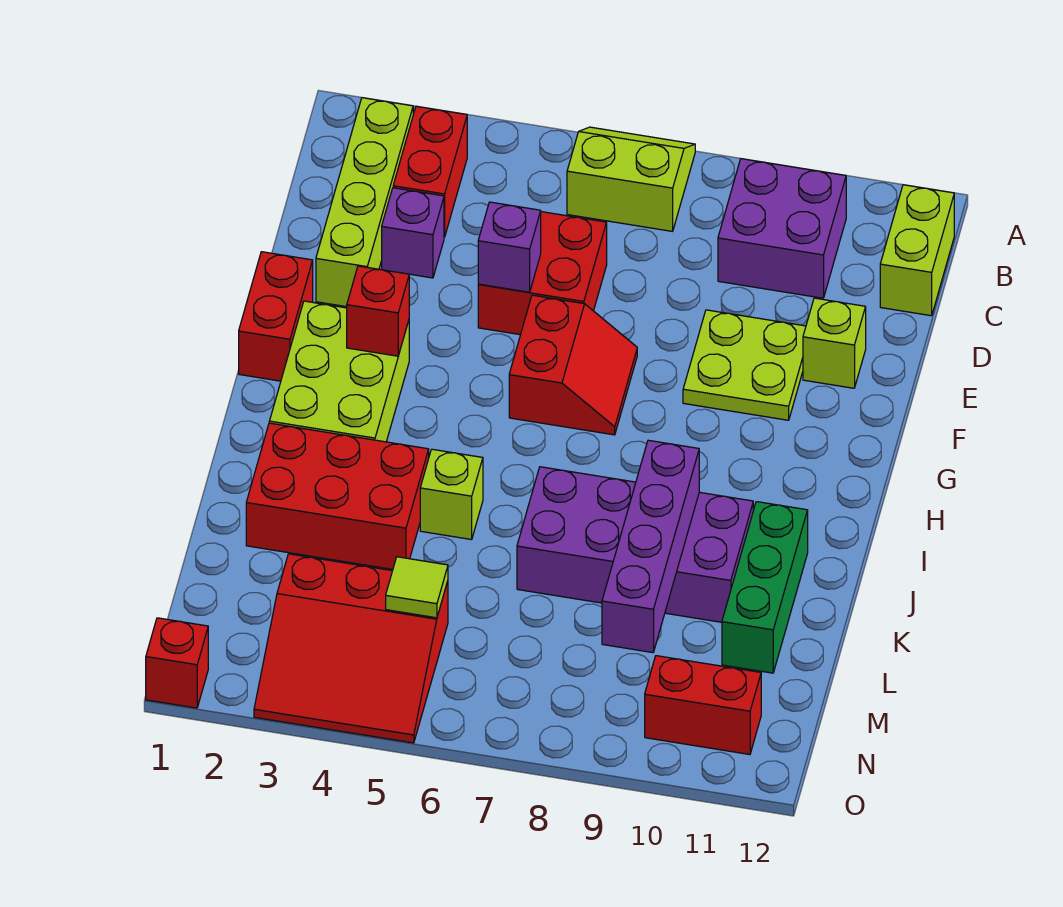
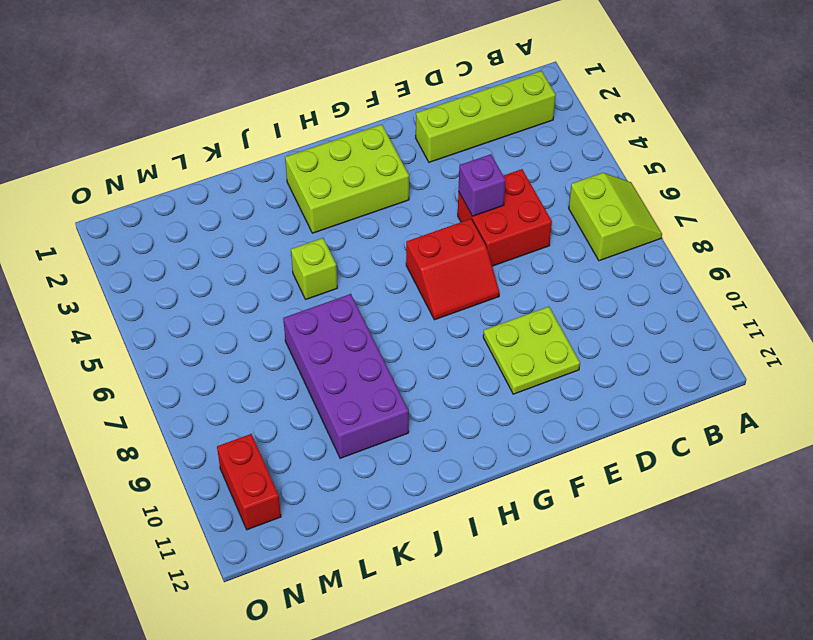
none -> red 1x2 brick [393,106,467,237]
none -> purple 2x2 brick [718,159,846,298]
none -> lime 1x2 brick [880,185,954,316]

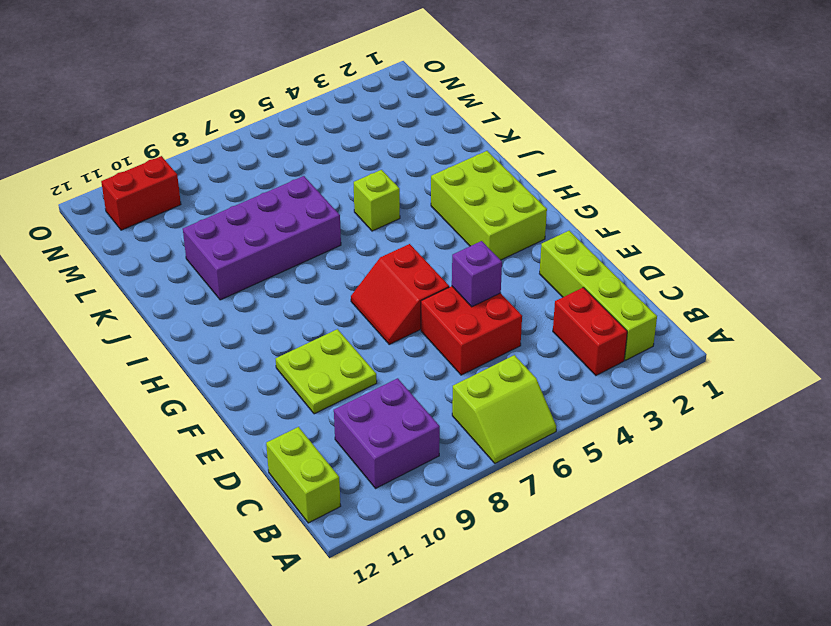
none -> purple 1x1 brick [382,188,444,278]
none -> lime 1x1 brick [803,298,866,388]
none -> red 1x2 brick [239,252,313,381]

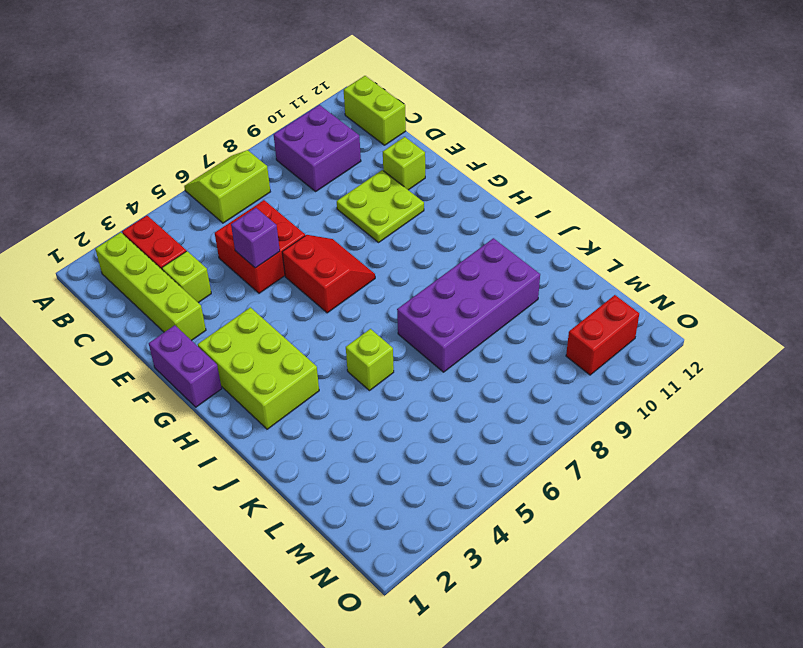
lime 1x1 brick [162,251,211,303] -> purple 1x1 brick [382,188,444,278]
purple 1x2 brick [149,325,222,407] -> red 1x2 brick [239,252,313,381]
none -> red 2x3 brick [246,423,429,569]
none -> green 1x3 brick [722,502,808,673]
none -> red 3x3 slope [254,554,448,743]

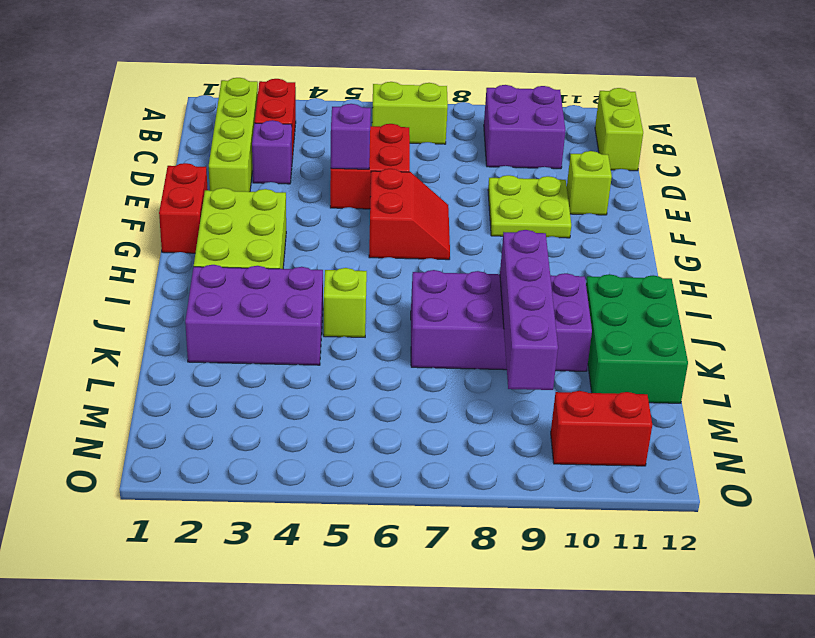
purple 2x3 brick [185,265,323,365] -> red 2x3 brick [246,423,429,569]
green 2x3 brick [586,274,688,403] -> green 1x3 brick [722,502,808,673]
none -> red 3x3 slope [254,554,448,743]
none -> red 1x1 brick [146,618,208,708]
none -> red 1x1 brick [347,266,409,356]

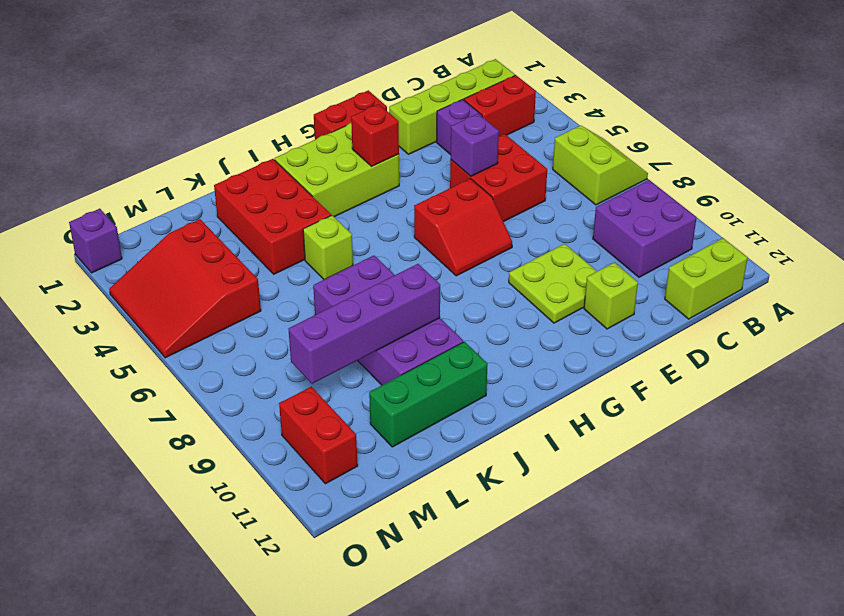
purple 1x1 brick [69,209,122,273] -> red 1x1 brick [146,618,208,708]
none -> lime 1x1 tile [386,557,448,618]

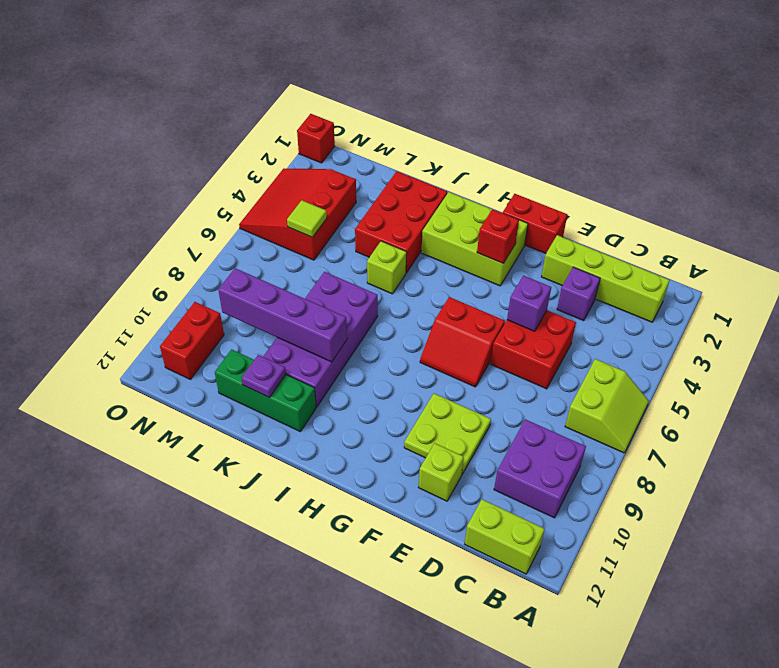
purple 1x1 plate [241,355,286,398] -> none
none -> red 1x2 brick [393,106,467,237]

